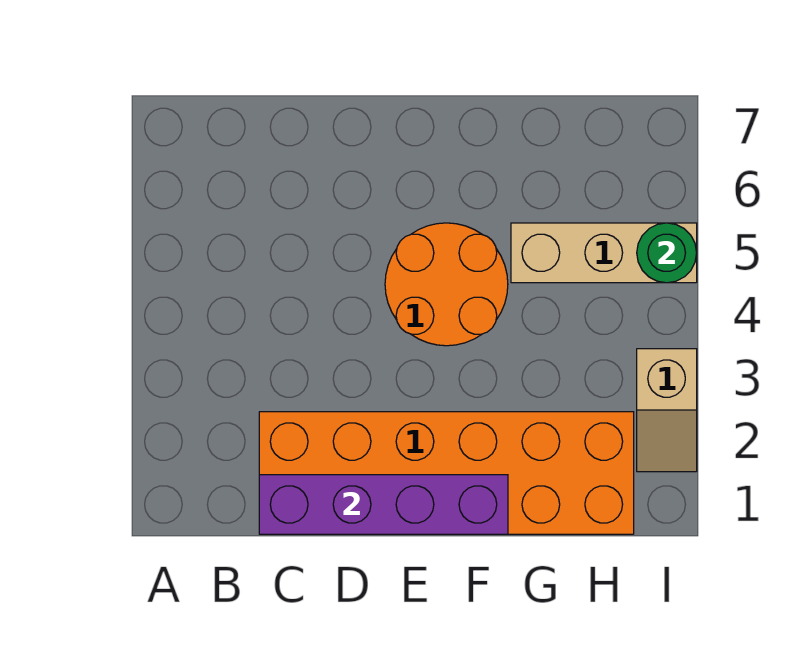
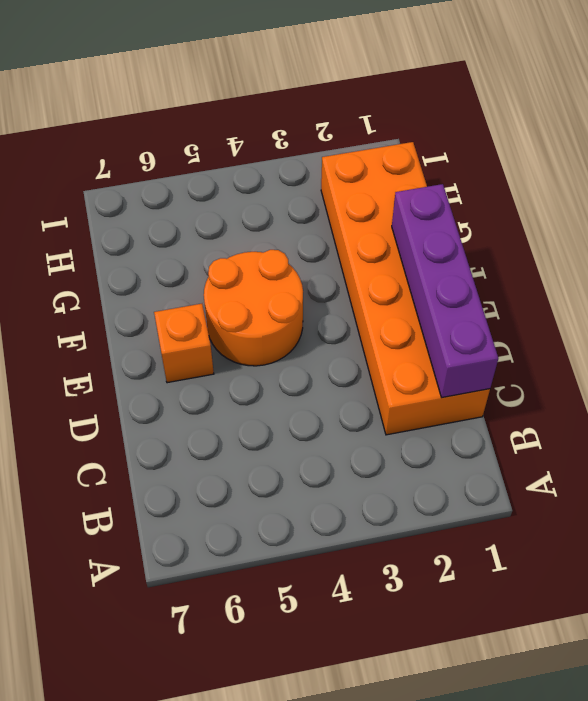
orange 1x1 brick [154,304,214,383] -> none
none -> tan 1x3 brick [511,223,697,283]
none -> tan 1x2 slope [637,349,697,472]

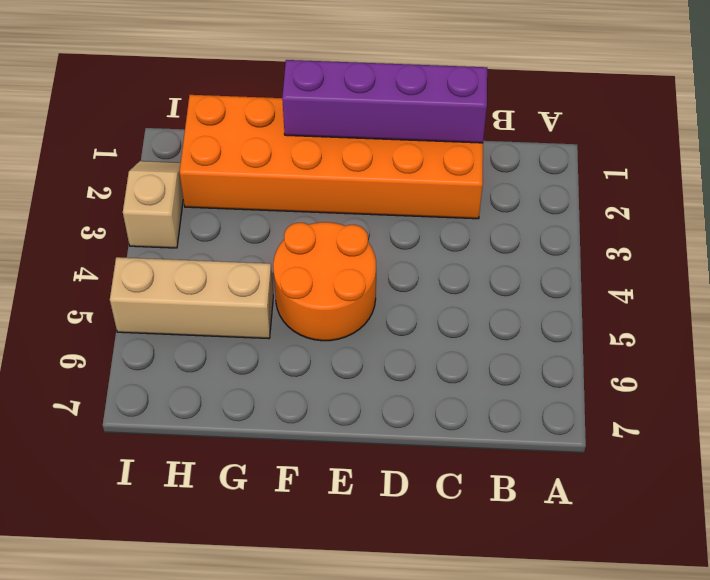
none -> green 1x1 round brick [637,223,697,283]

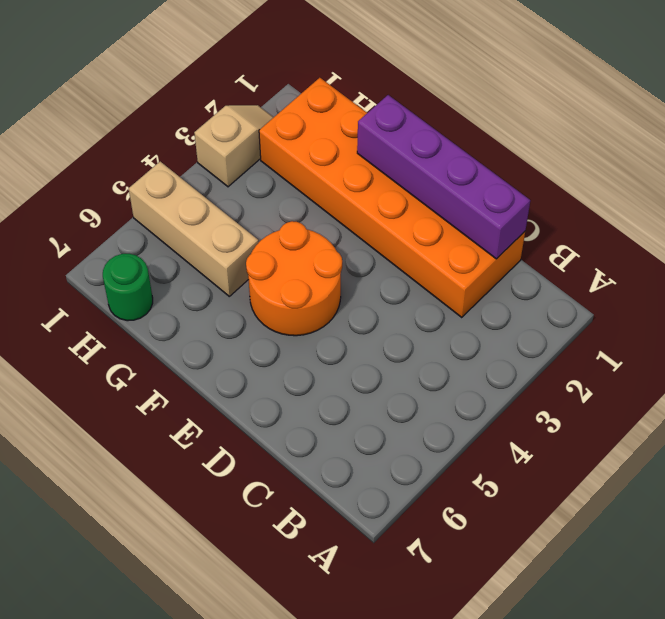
green 1x1 round brick [103,254,153,321] -> green 1x1 round brick moved to [637,223,697,283]

